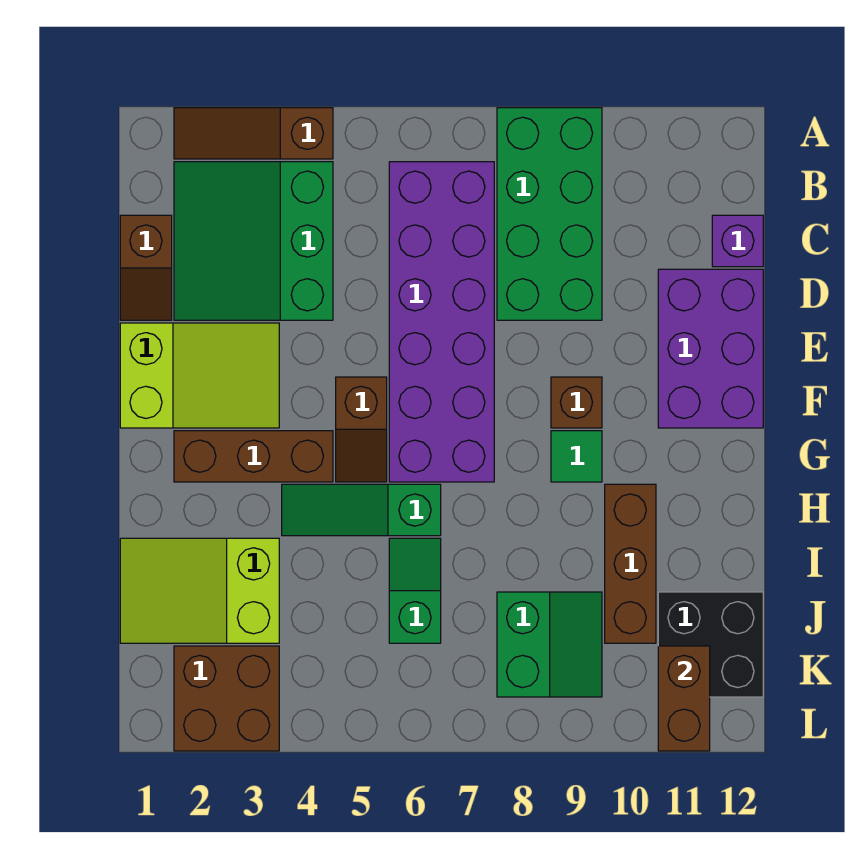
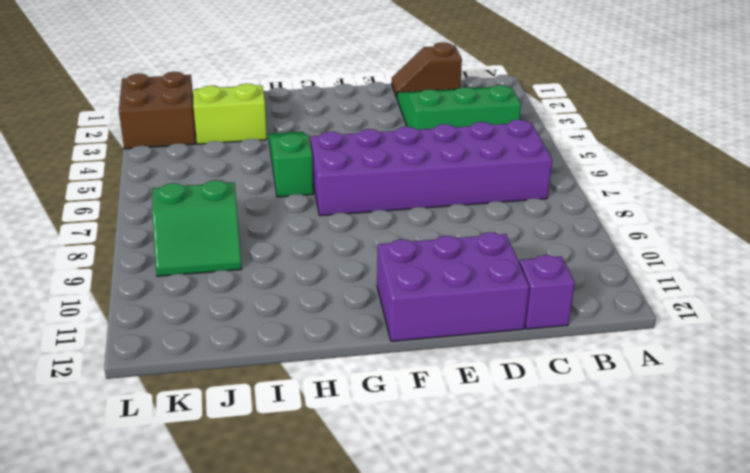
none -> brown 1x3 slope [174,108,333,159]
none -> green 2x4 brick [497,108,602,320]
none -> lime 2x3 slope [120,323,279,428]

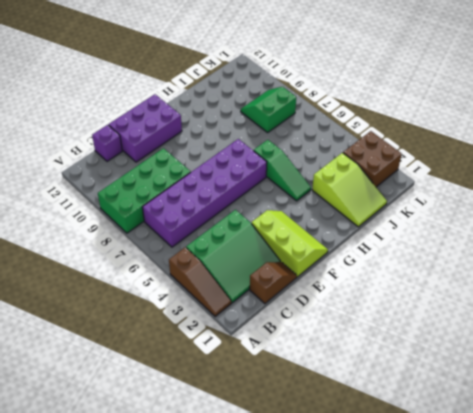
lime 2x3 slope [252,210,328,277] -> lime 2x3 slope turned to [120,323,279,428]
none -> brown 1x2 slope [336,377,387,482]
none -> brown 1x1 brick [551,377,602,428]
none -> brown 1x3 brick [174,431,333,482]

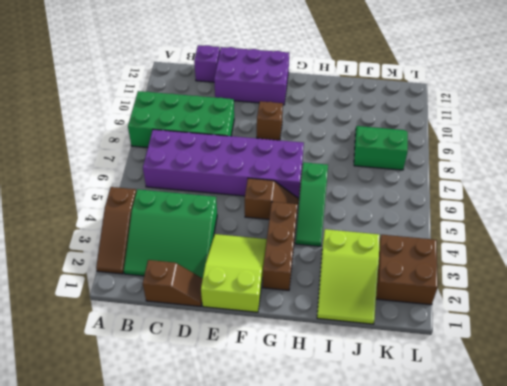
none -> green 1x1 tile [551,431,602,482]
none -> brown 1x3 brick [605,484,656,643]
none -> green 1x2 slope [389,538,441,643]

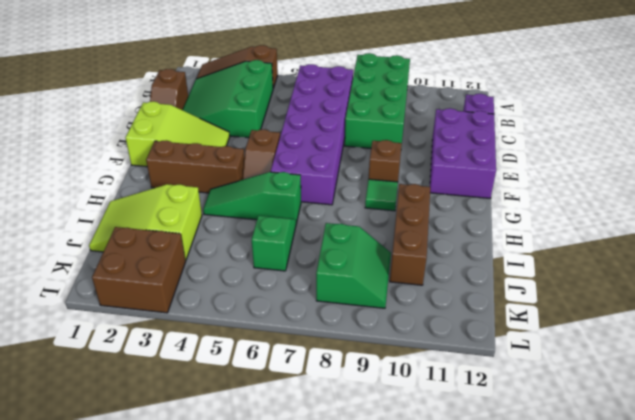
none -> black 2x2 brick [658,592,763,697]
none -> brown 1x2 brick [658,646,710,751]

